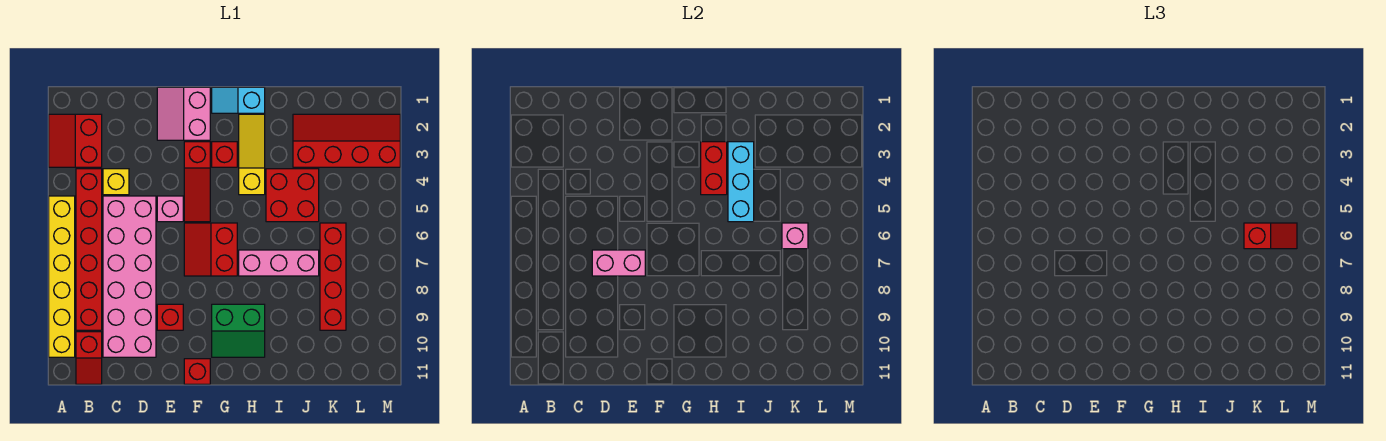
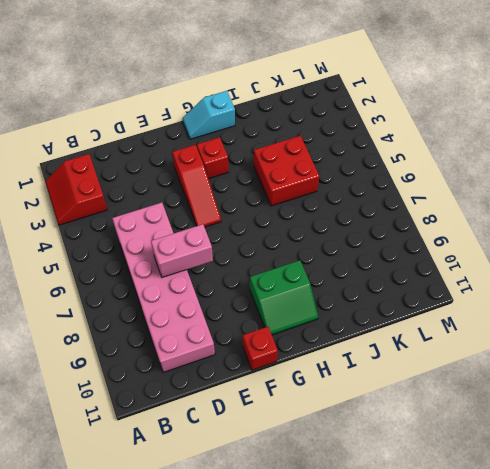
none -> yellow 1x6 brick [49,196,75,357]
none -> red 1x6 brick [76,169,102,330]
none -> red 1x2 slope [76,332,102,384]

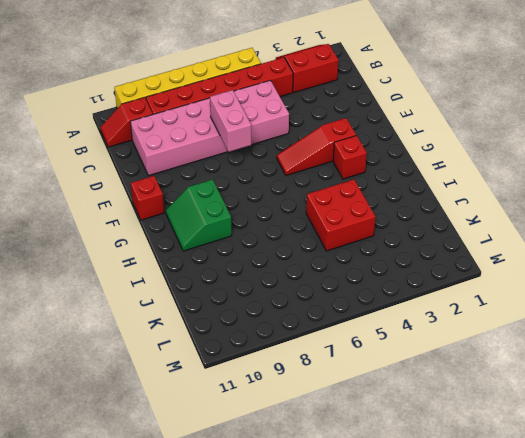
none -> yellow 1x1 brick [103,169,129,195]
none -> pink 2x2 slope [157,87,210,140]
none -> pink 1x1 brick [157,196,183,222]

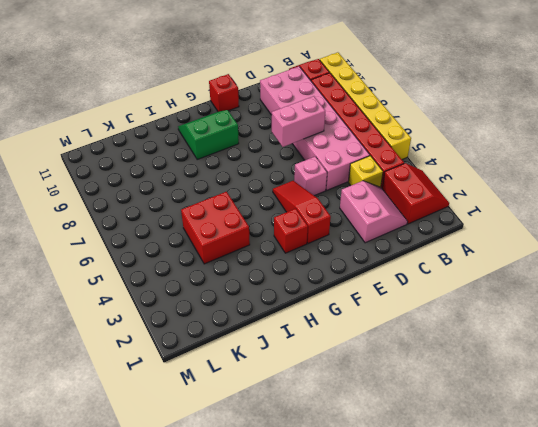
pink 2x2 slope [340,181,408,243] -> pink 2x2 slope moved to [157,87,210,140]
none -> red 1x1 brick [157,304,183,330]
none -> red 2x2 slope [184,223,237,276]
none -> cyan 1x2 slope [212,87,265,113]

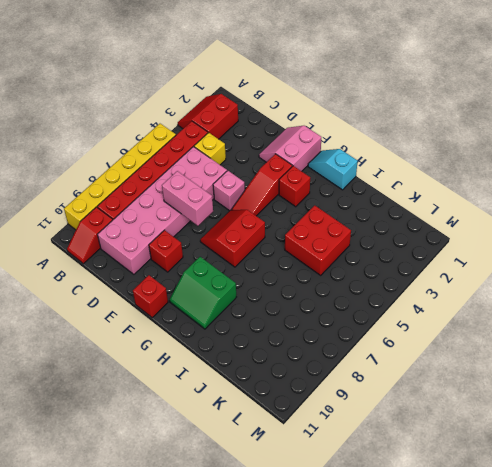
none -> yellow 1x3 slope [239,114,265,195]
none -> pink 1x3 brick [239,250,319,276]
none -> red 2x4 slope [293,114,400,167]

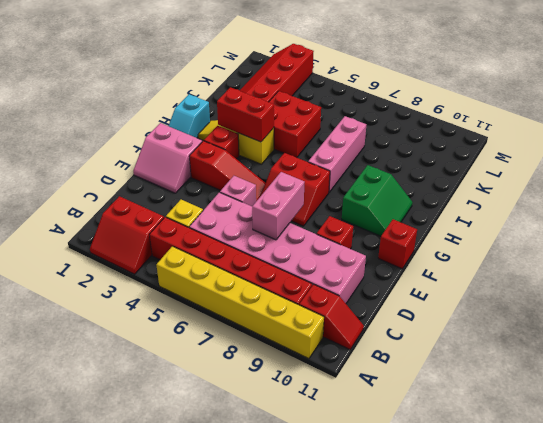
none -> red 1x4 brick [320,223,346,330]
none -> cyan 1x3 brick [728,142,754,222]
none -> pink 1x1 brick [782,223,808,249]

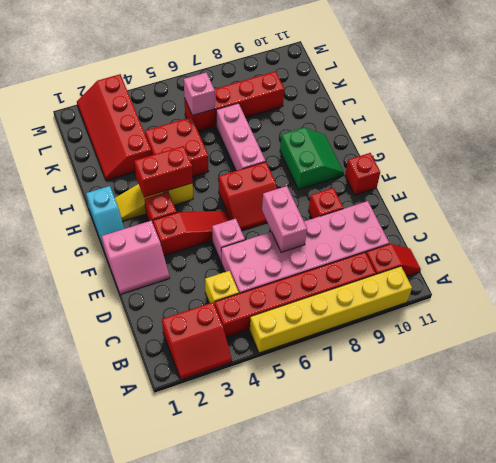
none -> cyan 1x3 brick [728,142,754,222]
none -> red 1x2 slope [1244,223,1297,249]

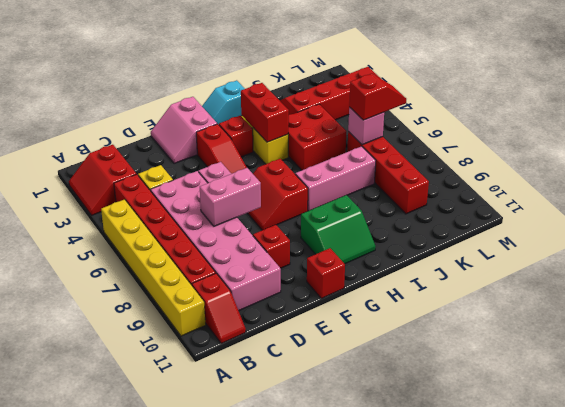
none -> cyan 1x3 brick [728,142,754,222]

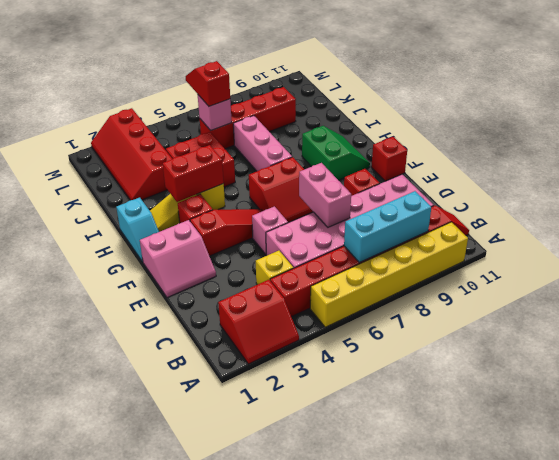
cyan 1x3 brick [344,191,431,263] -> cyan 1x3 brick moved to [728,142,754,222]

